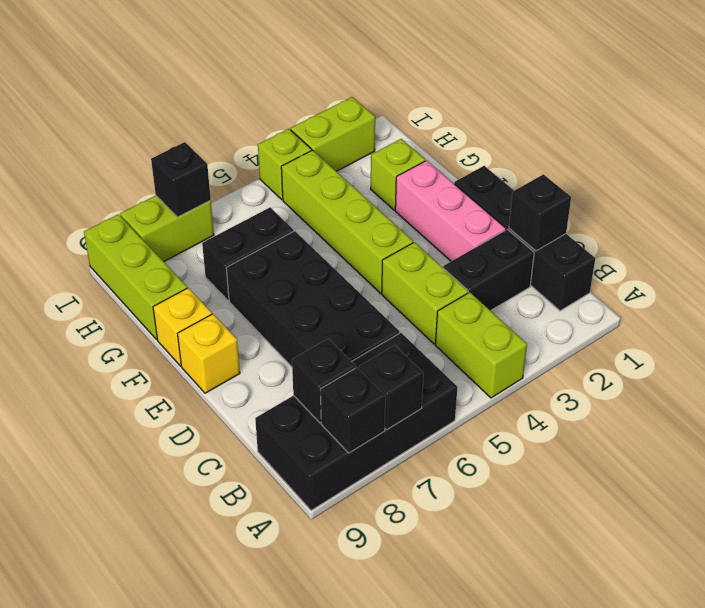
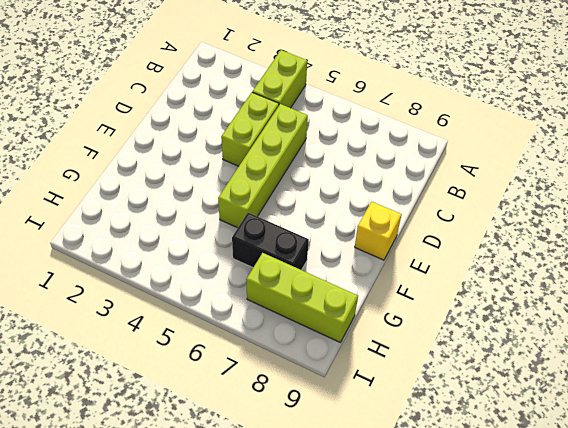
lime 1x4 brick [218,104,308,228] -> lime 1x4 brick moved to [281,150,413,293]
lime 1x3 brick [246,253,358,342] -> lime 1x3 brick turned to [84,214,187,339]
none -> black 2x4 brick [255,333,458,510]
none -> black 1x4 brick [454,166,595,311]
none -> black 1x2 brick [443,229,534,311]

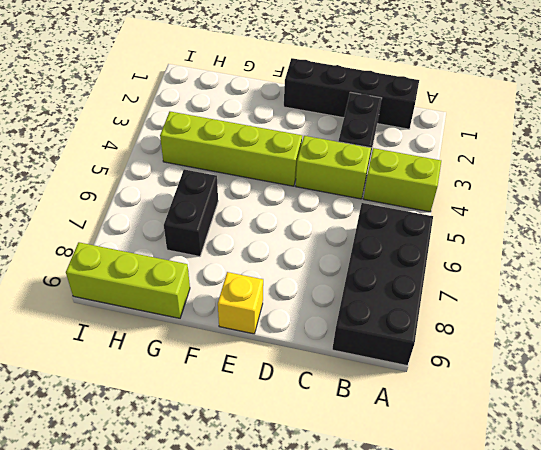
none -> black 2x4 brick [226,231,400,367]
none -> pink 1x3 brick [395,161,506,261]
none -> yellow 1x1 brick [153,288,212,366]

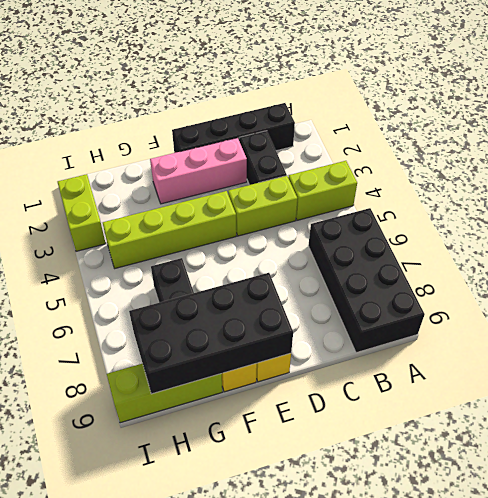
black 2x4 brick [129,273,293,394] -> black 2x4 brick moved to [226,231,400,367]
none -> lime 1x1 brick [371,139,425,210]
none -> lime 1x1 brick [258,129,312,200]
none -> lime 1x2 brick [120,196,214,262]

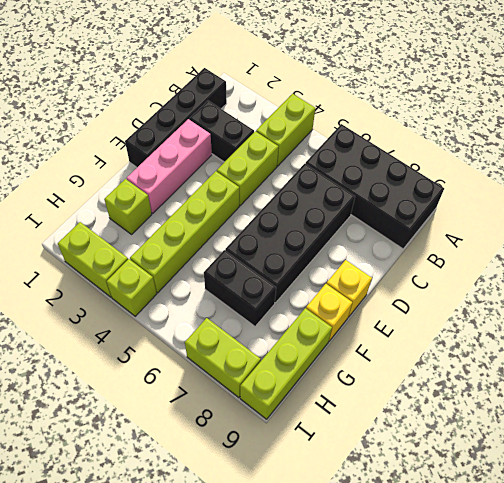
none -> black 1x1 brick [359,345,423,430]
none -> black 1x1 brick [320,368,385,453]
none -> black 1x1 brick [292,339,356,423]

